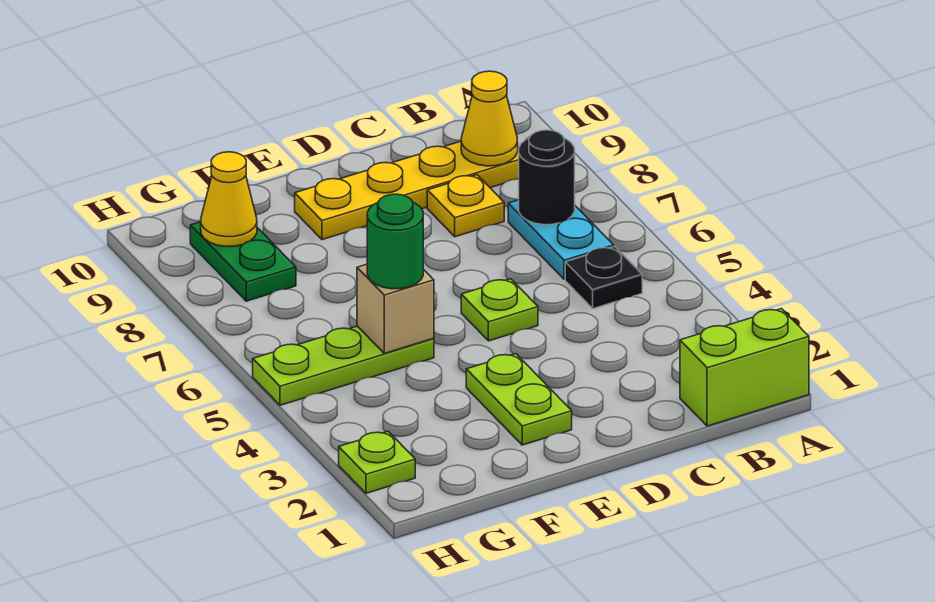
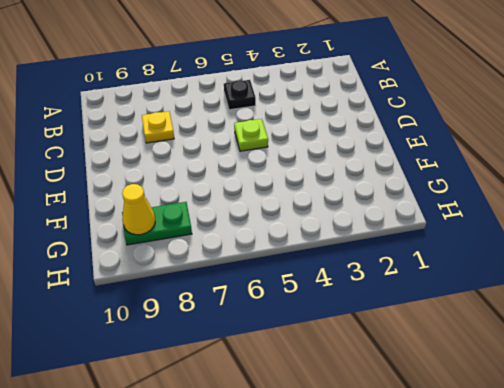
none -> lime 1x2 brick [680,309,809,426]
none -> cyan 1x2 plate [508,200,614,279]
none -> yellow 1x4 plate [295,141,519,240]

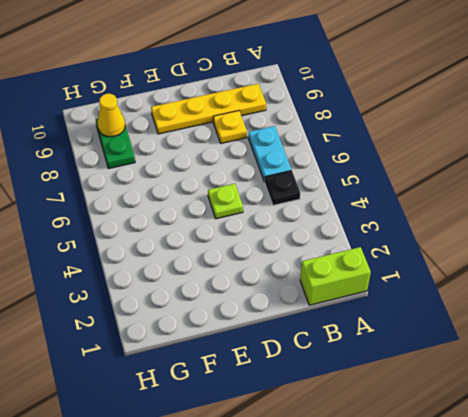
none -> lime 1x2 plate [466,354,572,445]
none -> lime 1x3 plate [253,326,434,405]
none -> lime 1x1 plate [339,431,415,493]

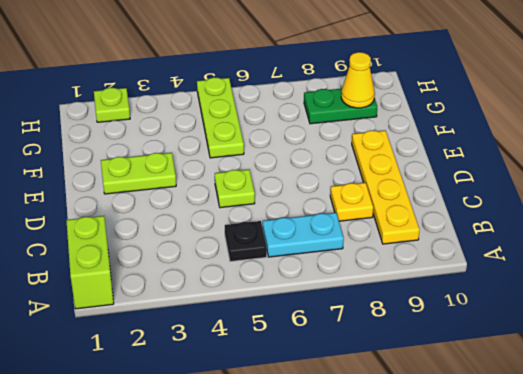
none -> black 1x1 round brick [519,130,575,225]
none -> yellow 1x1 cone [461,71,518,166]
none -> tan 1x1 brick [357,264,434,353]

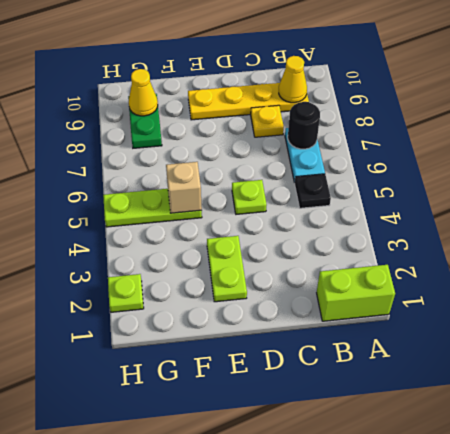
none -> green 1x1 round brick [367,194,423,289]

